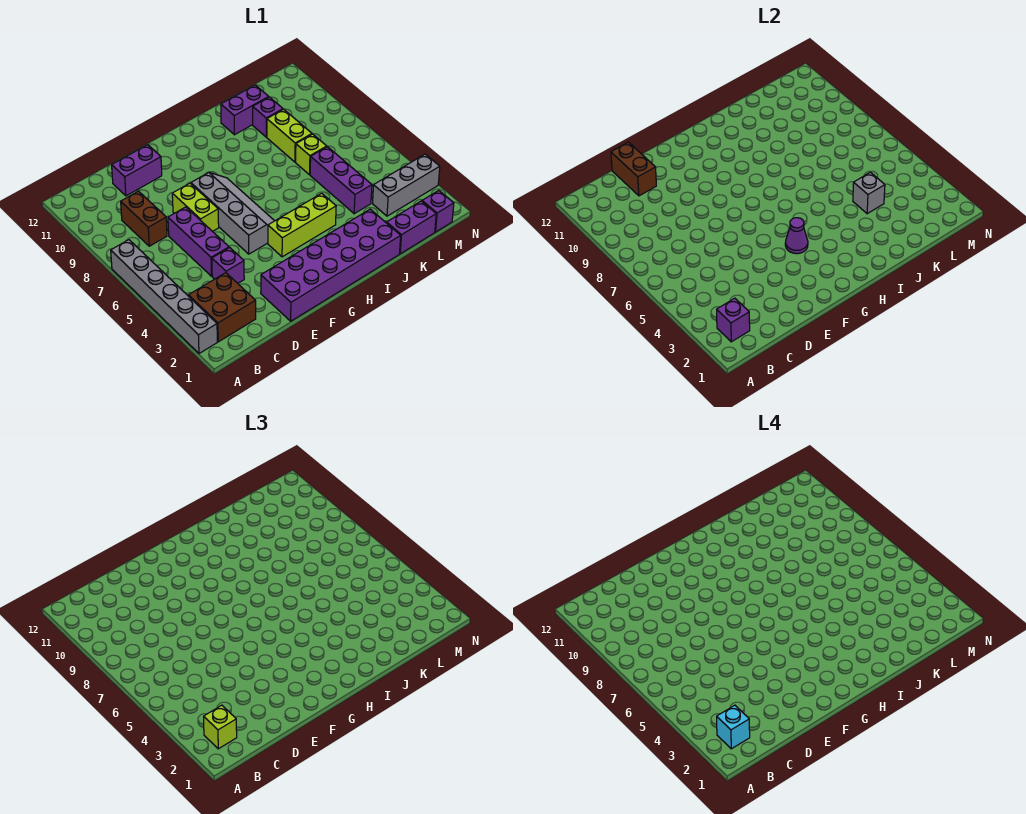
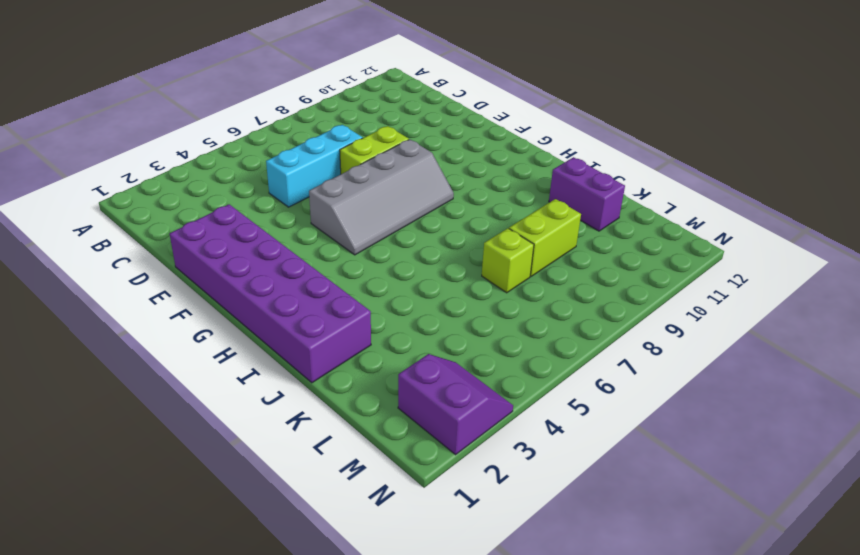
cyan 1x3 brick [266,125,363,207] -> purple 1x3 brick [168,207,229,276]
purple 2x2 slope [398,354,513,455] -> grey 1x3 brick [373,154,440,216]
none -> grey 1x6 brick [111,240,217,353]
none -> brown 2x2 brick [188,273,256,342]
none -> brown 1x2 brick [121,191,167,246]

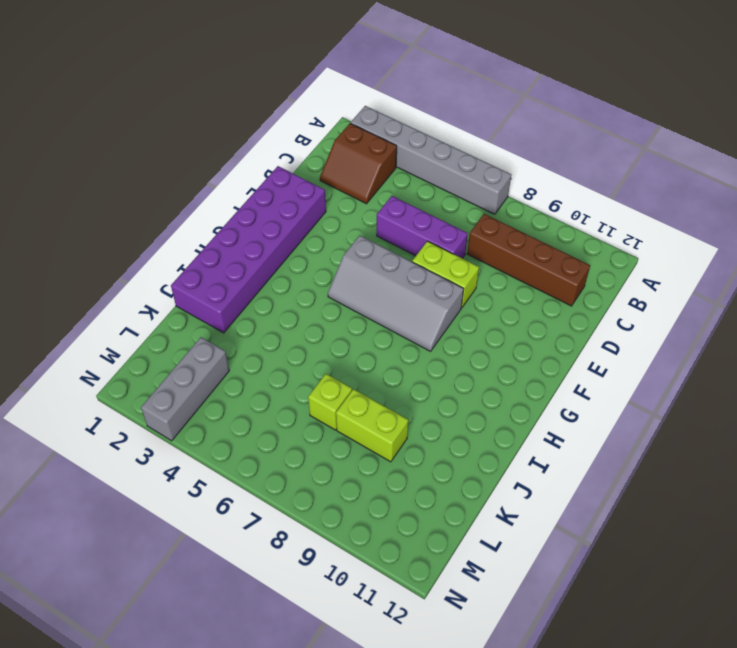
brown 2x2 slope [320,123,397,204] -> brown 2x2 brick [188,273,256,342]
brown 1x4 brick [467,214,590,306] -> brown 1x2 brick [121,191,167,246]
none -> purple 1x1 brick [212,248,244,283]
none -> purple 1x2 brick [112,145,162,196]
none -> lime 1x3 brick [268,193,336,257]

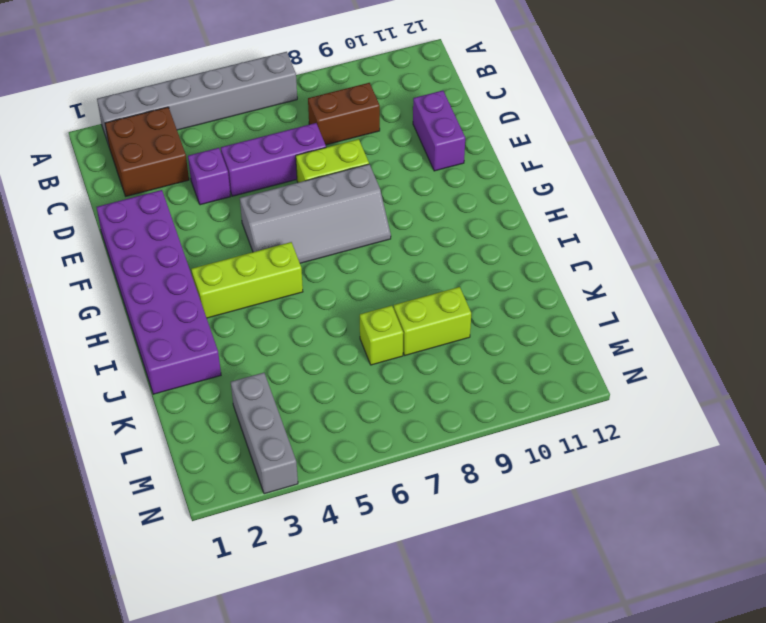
lime 1x3 brick [191,242,303,318] -> lime 1x3 brick turned to [268,193,336,257]
none -> purple 1x2 brick [221,85,269,135]
none -> purple 1x2 brick [387,201,436,254]
none -> purple 1x3 brick [310,147,372,214]

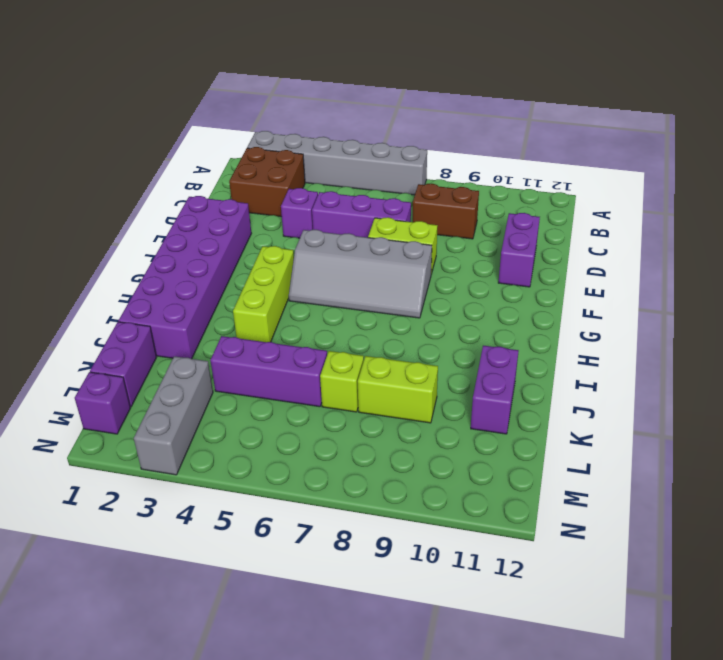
none -> purple 1x1 brick [253,97,283,137]
none -> purple 1x1 brick [717,298,750,342]
none -> brown 1x2 brick [611,142,656,196]

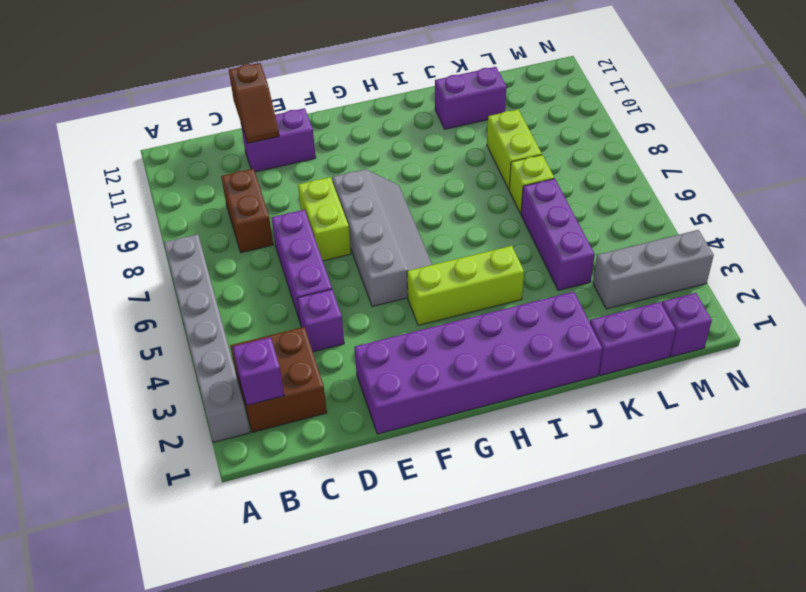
brown 1x2 slope [229,63,279,143] -> brown 1x2 brick [611,142,656,196]
none -> purple 1x1 brick [253,97,283,137]
none -> purple 1x1 cone [785,218,808,254]
none -> grey 1x1 brick [853,172,885,214]

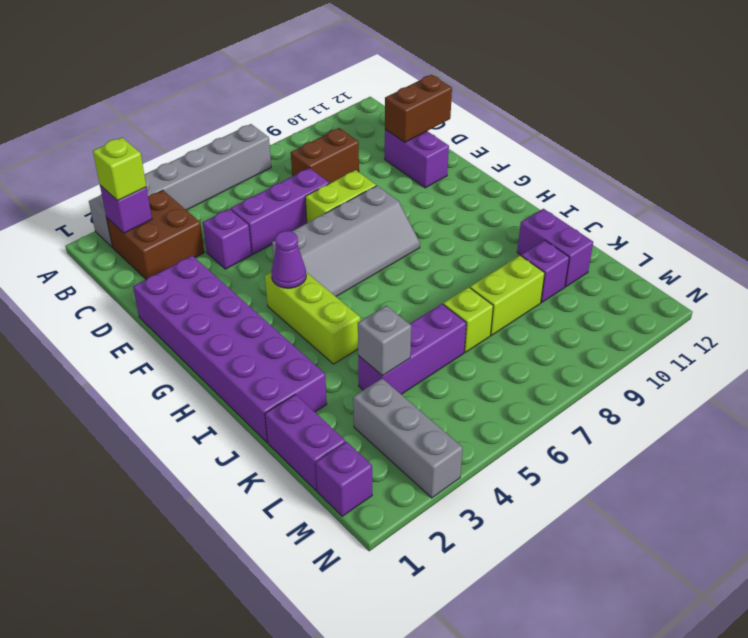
none -> cyan 1x1 brick [717,705,750,749]

